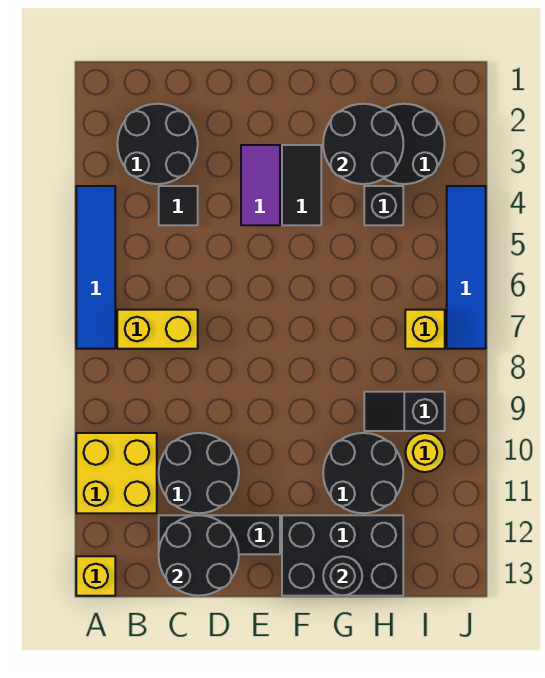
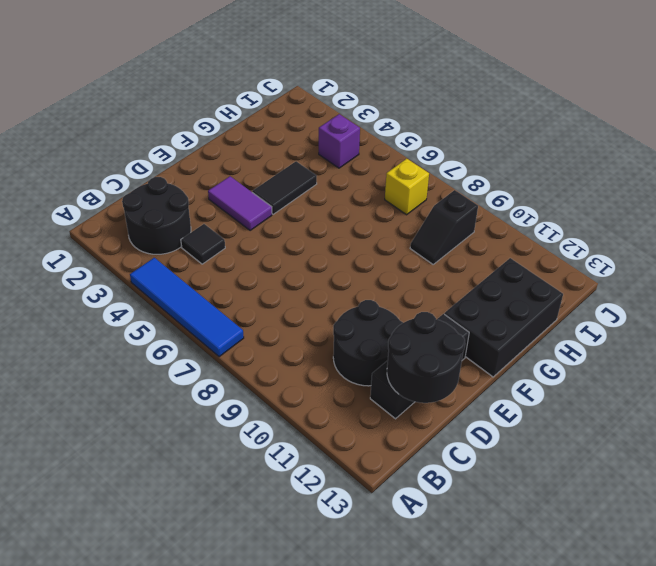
black 1x2 tile [252,161,317,214] -> black 1x2 tile turned to [282,145,321,225]
purple 1x1 brick [319,114,360,168] -> none
none -> yellow 2x2 brick [76,433,157,513]
none -> yellow 1x1 brick [76,556,115,596]
none -> yellow 1x2 brick [117,310,198,349]

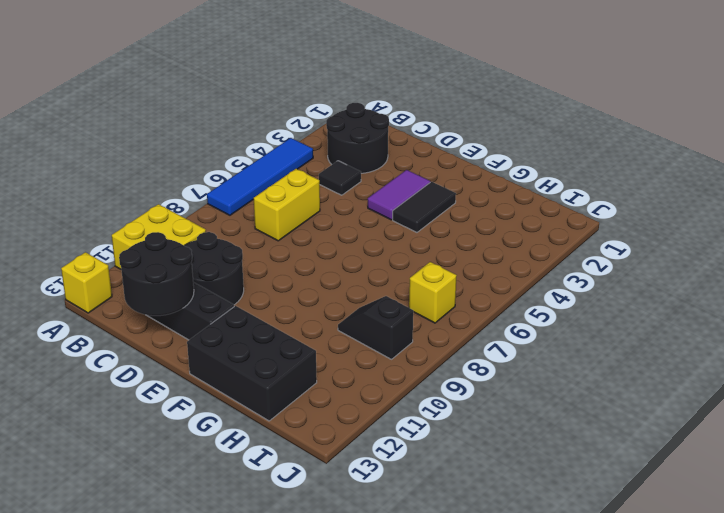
yellow 1x2 brick [254,169,320,241] -> yellow 1x2 brick turned to [117,310,198,349]
none -> black 2x2 round brick [323,433,403,513]
none -> black 2x2 round brick [384,104,445,184]
none -> black 1x1 brick [364,186,403,225]

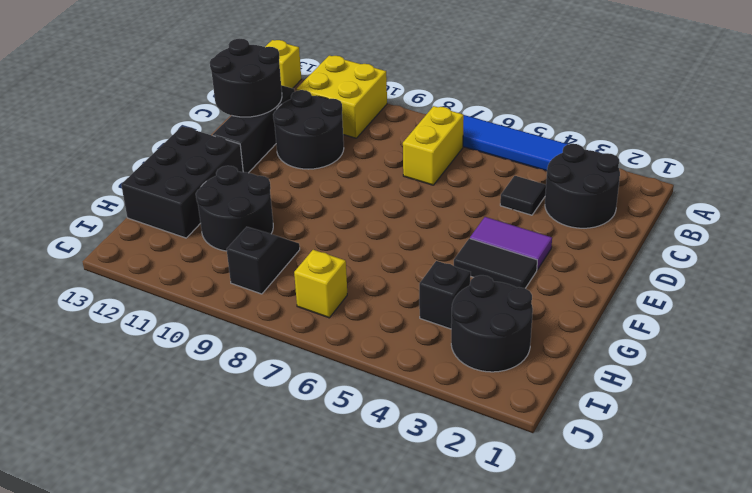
none -> yellow 1x1 round brick [405,433,445,472]
none -> blue 1x4 tile [447,186,486,349]
none -> black 2x2 round brick [323,104,403,184]

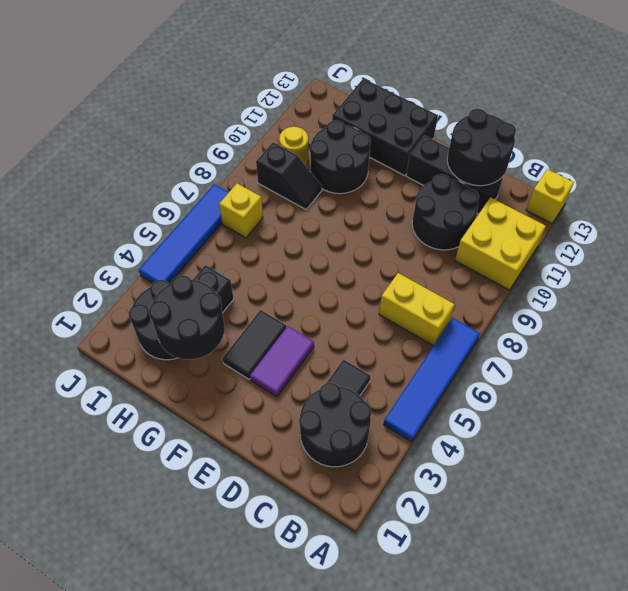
none -> black 1x1 round brick [323,556,362,596]

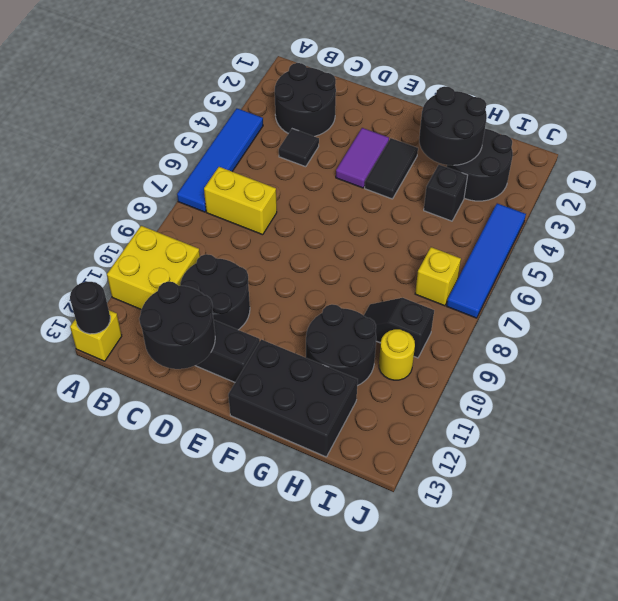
black 1x1 round brick [70,282,110,334] -> black 1x1 round brick moved to [323,556,362,596]

